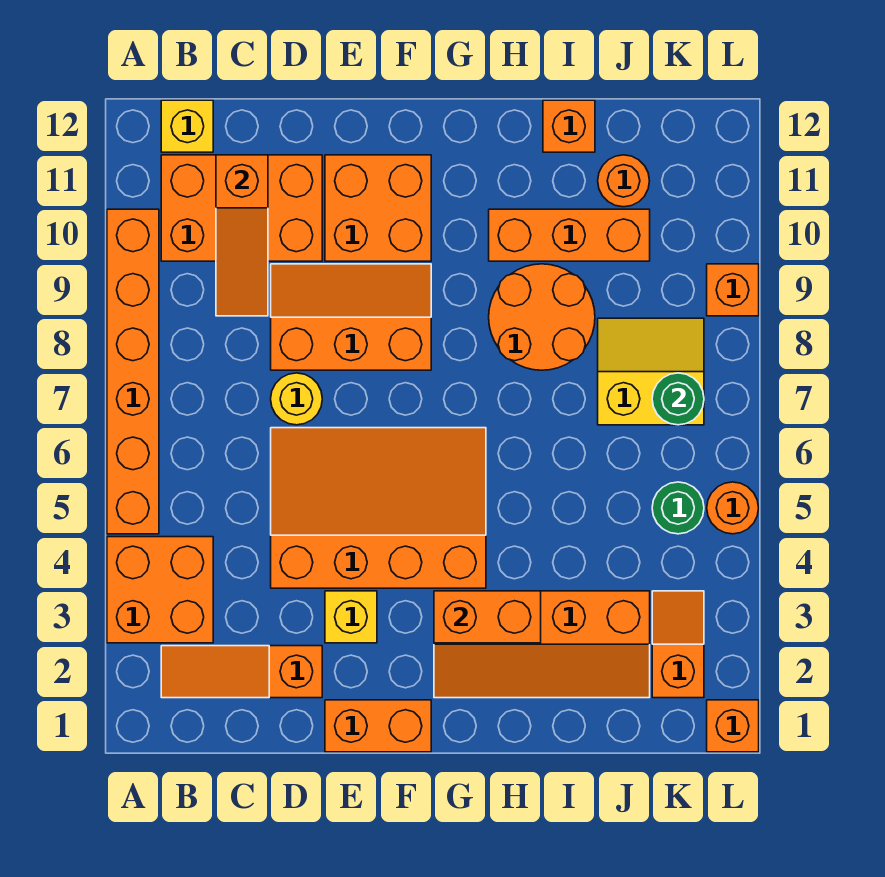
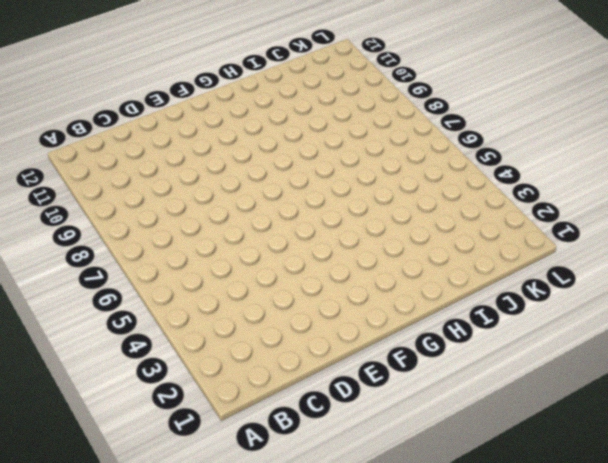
none -> orange 2x2 brick [107,537,213,643]
none -> orange 1x6 brick [107,209,159,534]
none -> orange 1x3 slope [161,646,322,698]

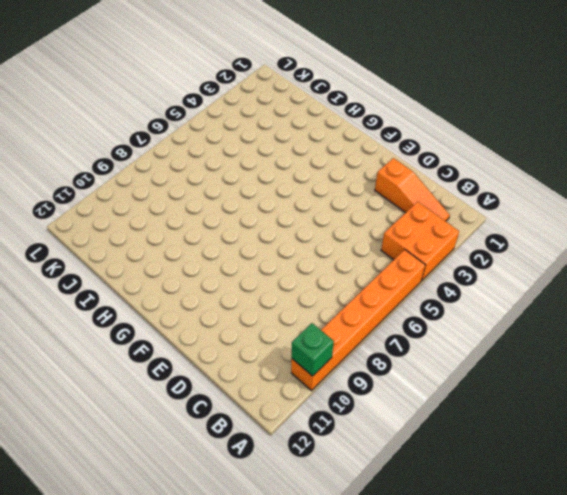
green 1x1 brick [292,323,334,376] -> none
none -> orange 2x3 brick [161,155,322,261]
none -> yellow 1x1 brick [161,100,213,152]
none -> orange 3x4 slope [271,428,486,588]

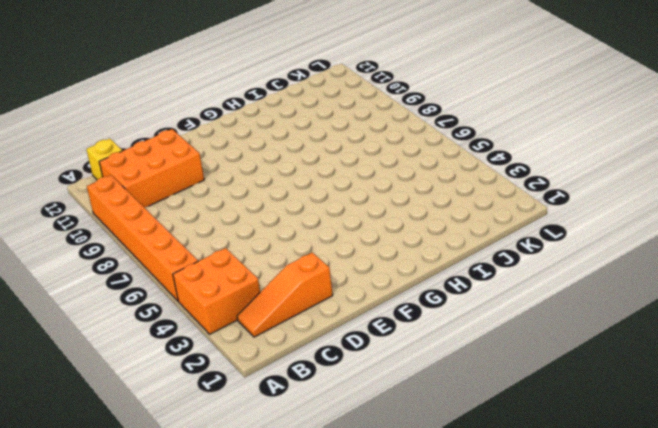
none -> orange 3x4 slope [271,428,486,588]
none -> yellow 1x1 round brick [271,373,322,425]
none -> orange 2x3 slope [271,264,431,370]

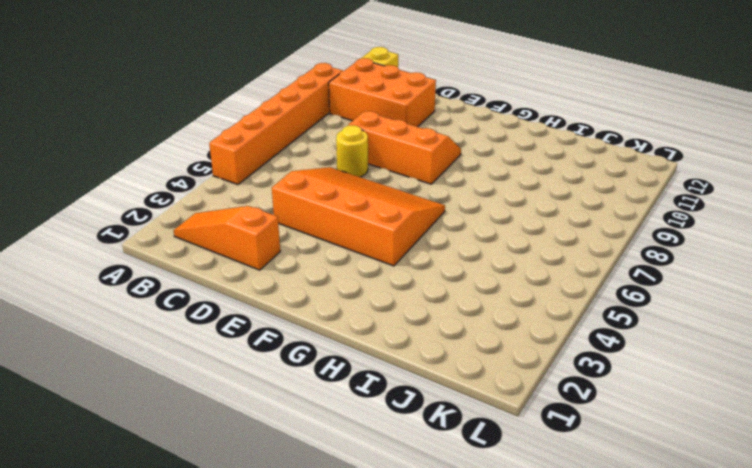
none -> orange 2x2 brick [107,537,213,643]
none -> orange 1x2 brick [325,700,431,752]
none -> yellow 1x1 brick [325,591,377,643]

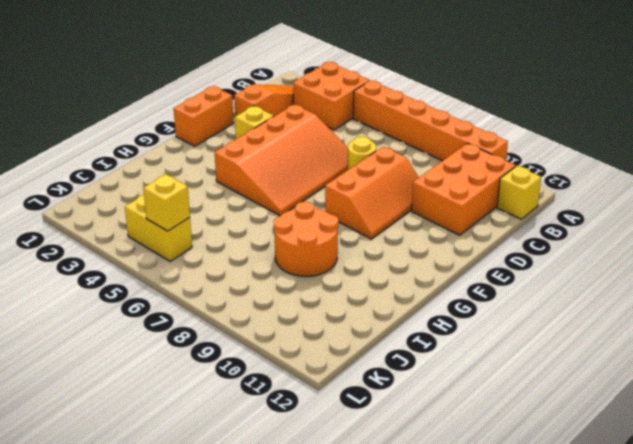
yellow 1x2 brick [125,195,192,261] -> green 1x1 round brick [652,482,704,534]
yellow 1x1 brick [143,174,190,231] -> none
none -> orange 2x2 brick [325,155,431,261]
none -> orange 2x4 slope [434,591,650,698]
none -> orange 1x3 brick [489,209,650,261]

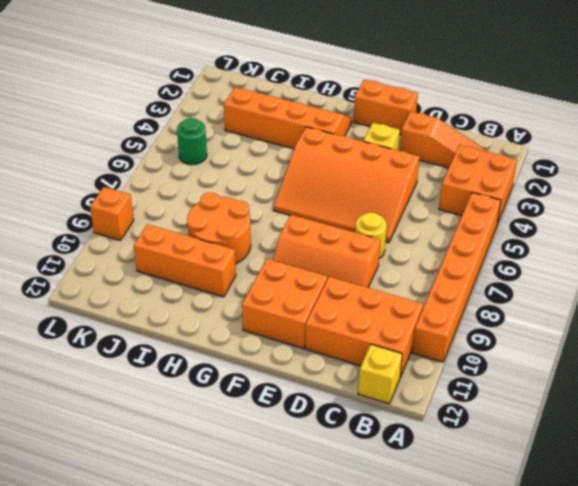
none -> orange 1x1 brick [543,100,595,152]
none -> yellow 2x2 slope [598,318,704,425]
none -> orange 1x1 round brick [598,155,649,207]

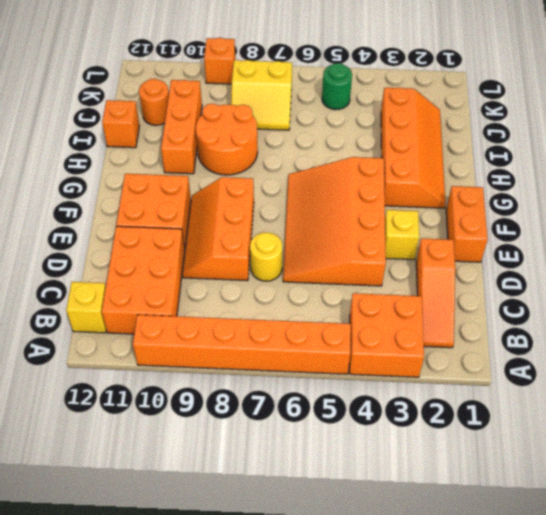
yellow 2x2 slope [231,60,292,130] -> yellow 2x2 slope turned to [598,318,704,425]
none -> orange 1x2 slope [652,591,704,698]
none -> orange 1x1 brick [707,700,759,752]
none -> orange 1x1 round brick [707,482,759,534]

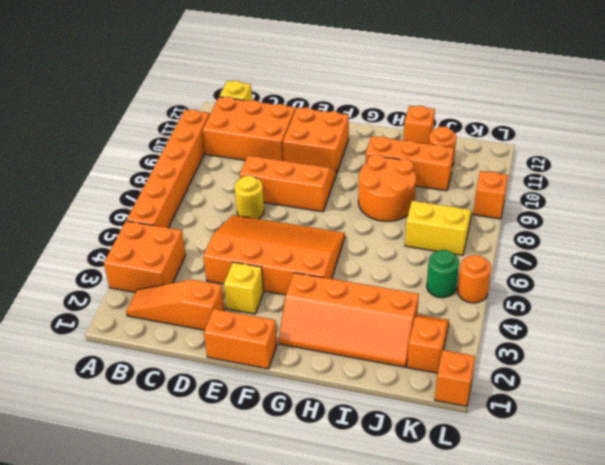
none -> orange 1x3 slope [216,155,268,316]
none -> orange 1x2 brick [434,591,541,643]
none -> green 1x1 round brick [652,373,704,425]

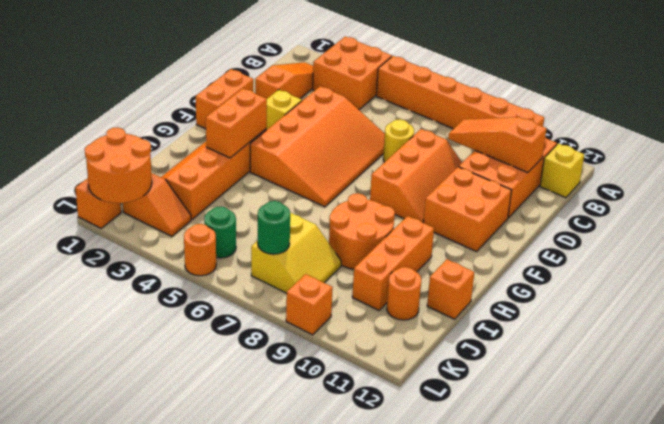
orange 2x2 round brick [85,128,152,203] -> none

